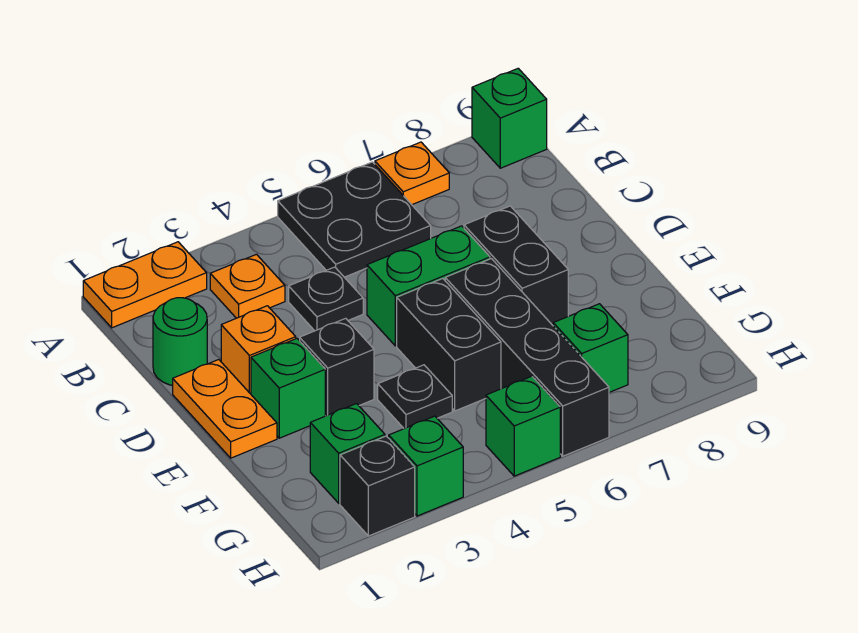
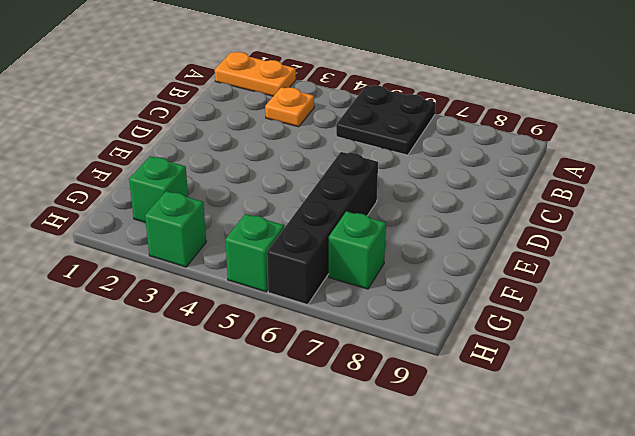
none -> orange 1x1 plate [375,142,449,205]
none -> green 1x1 brick [472,68,547,168]
none -> green 1x1 round brick [153,298,207,385]

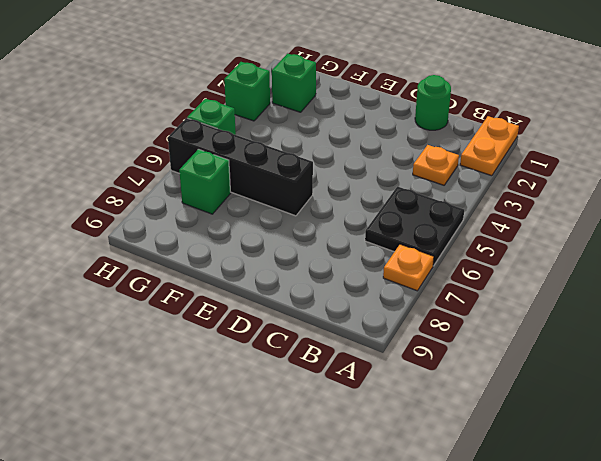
none -> green 1x1 brick [472,68,547,168]
none -> black 1x1 plate [289,267,363,331]
none -> orange 1x2 plate [173,360,277,458]

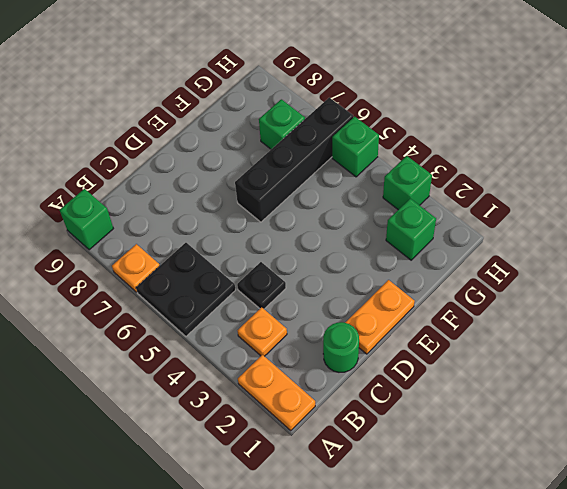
none -> orange 1x1 brick [221,306,296,394]
none -> green 1x2 brick [367,226,490,346]
none -> black 1x2 brick [464,206,568,325]

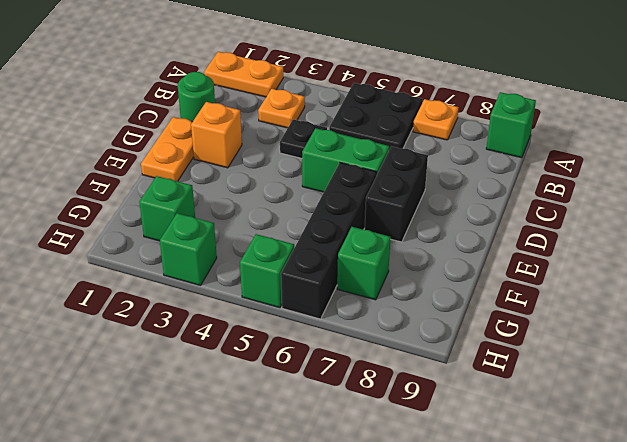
none -> green 1x1 brick [251,338,325,438]
none -> black 1x1 brick [300,318,374,416]
none -> black 1x2 brick [397,279,501,411]

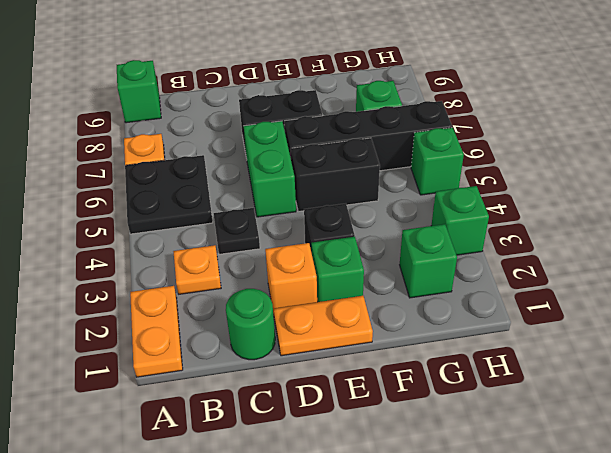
none -> black 1x1 plate [378,365,452,429]
none -> black 1x1 brick [340,436,415,536]

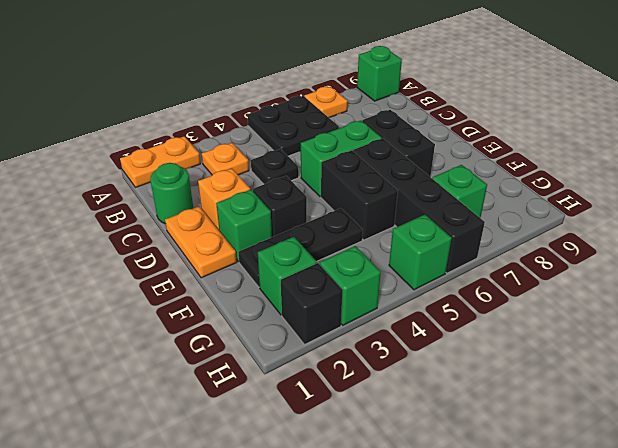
black 1x3 plate [238,208,363,287] -> black 1x1 plate [378,365,452,429]

